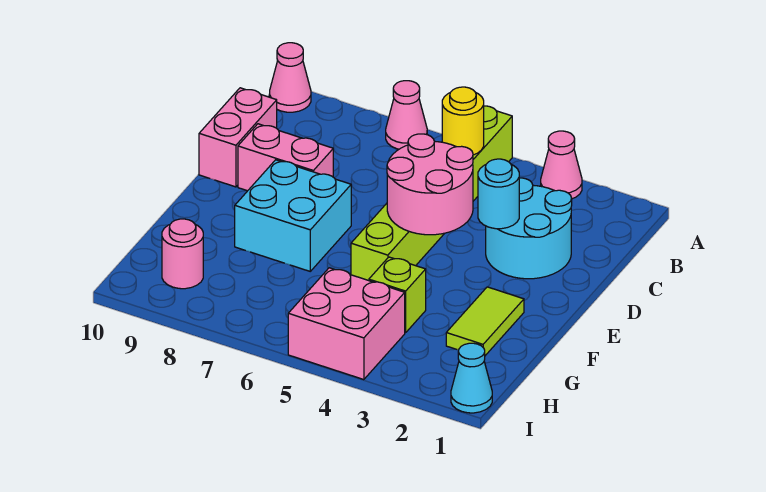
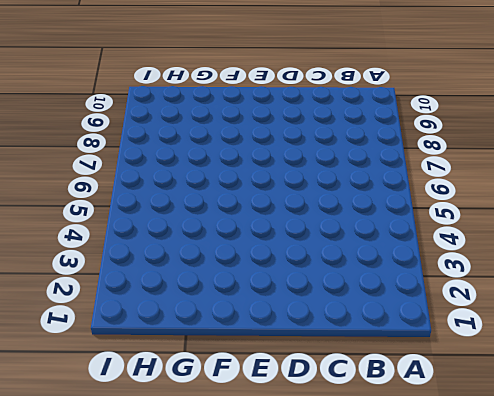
none -> pink 1x1 cone [541,131,582,199]
none -> lime 1x6 brick [351,106,512,281]
none -> pink 1x1 cone [386,81,427,149]

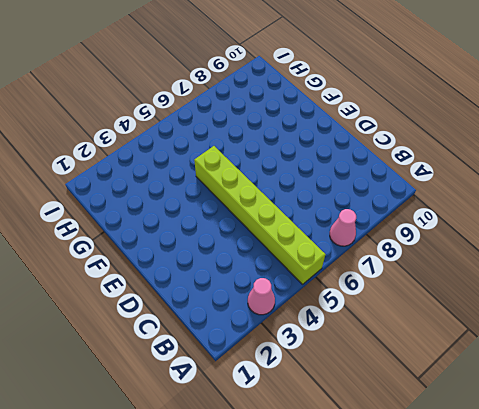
none -> pink 1x1 cone [269,43,311,112]
none -> cyan 2x2 round brick [486,178,572,279]
none -> pink 1x2 brick [199,88,277,187]

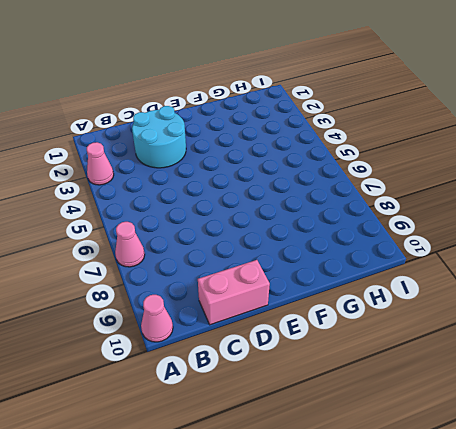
none -> lime 1x6 brick [351,106,512,281]
none -> pink 1x2 brick [238,124,333,191]
none -> cyan 2x2 brick [235,160,351,271]

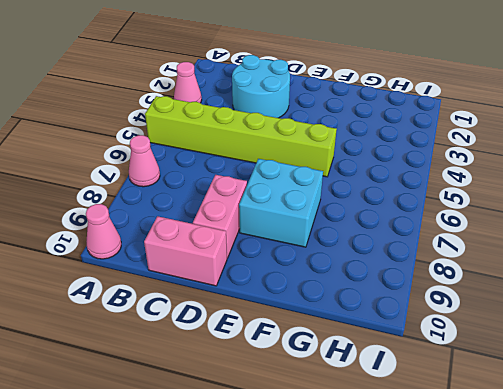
none -> lime 1x2 tile [446,287,524,356]
none -> lime 1x1 brick [369,257,426,333]
none -> pink 2x2 brick [288,268,405,380]

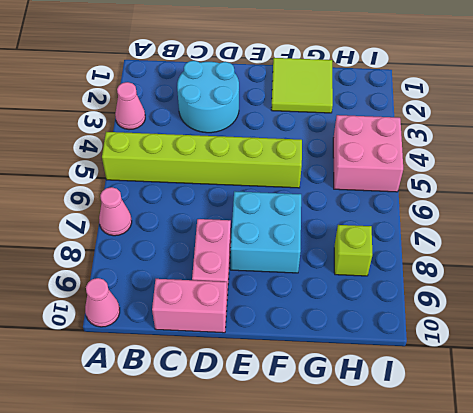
lime 2x2 tile [271,58,333,113] -> lime 1x2 tile [446,287,524,356]
lime 1x1 brick [334,225,372,276] -> lime 1x1 brick moved to [369,257,426,333]
none -> pink 1x1 round brick [162,219,203,289]
none -> cyan 1x1 cone [451,343,492,413]
none -> yellow 1x1 round brick [442,87,484,155]

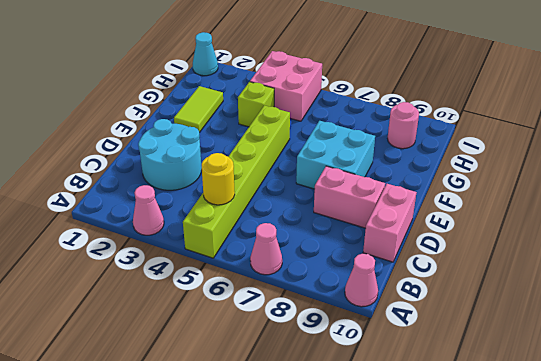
none -> cyan 1x1 round brick [478,159,519,229]
none -> pink 2x2 round brick [387,134,473,235]

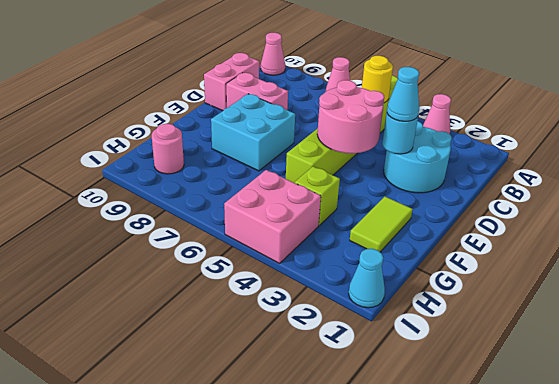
cyan 1x1 cone [387,67,419,121] -> none

